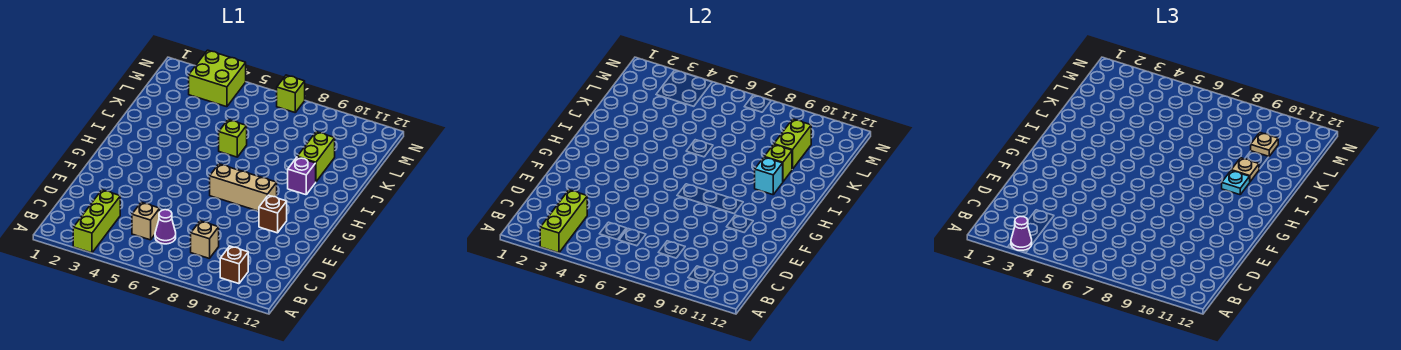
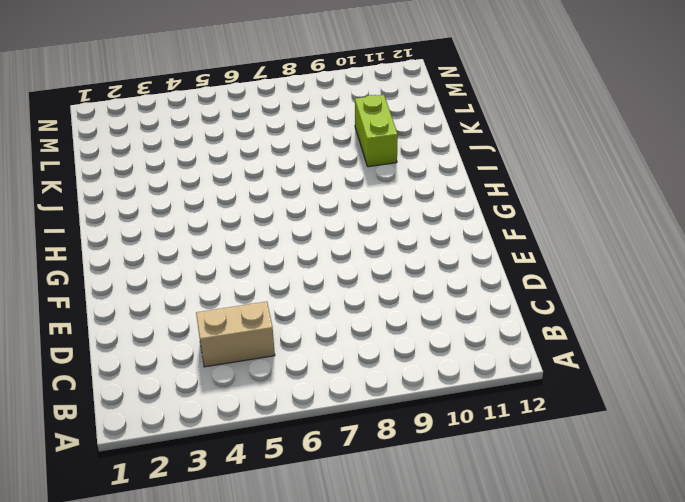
tan 1x2 brick [196,302,275,367] -> tan 1x1 brick [132,202,160,240]
none -> lime 1x3 brick [73,190,120,253]
none -> brown 1x1 brick [220,246,248,284]
none -> purple 1x1 cone [155,210,176,244]

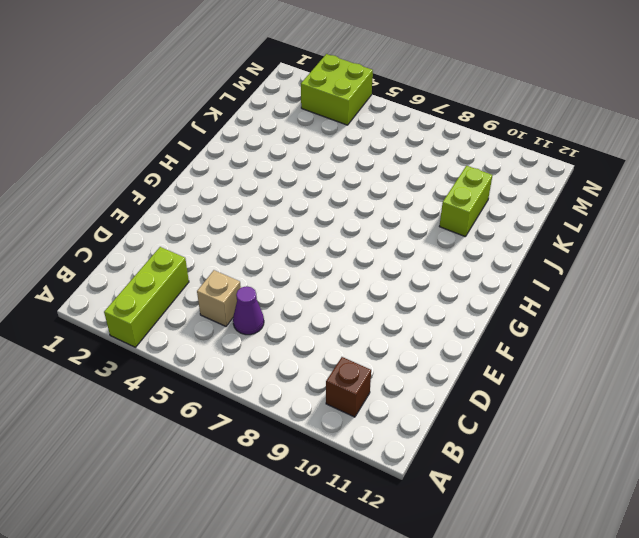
none -> tan 1x1 brick [191,221,219,259]
none -> brown 1x1 brick [259,195,287,233]
none -> tan 1x3 brick [210,164,277,211]

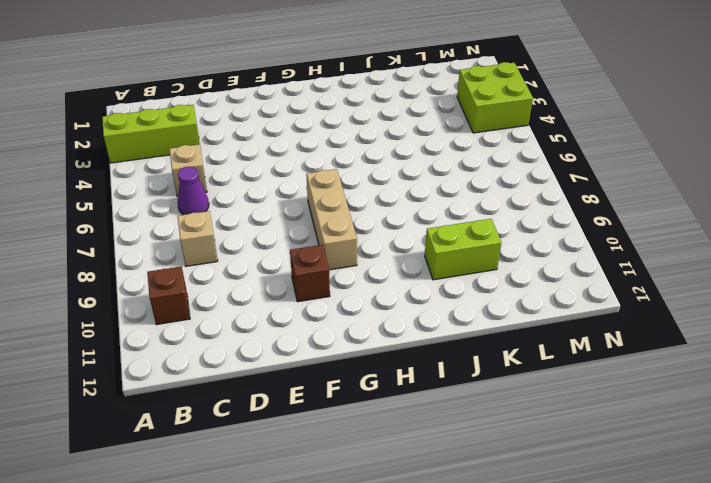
none -> purple 1x1 brick [288,157,316,195]
none -> lime 1x1 brick [219,120,247,157]
none -> lime 1x1 brick [277,75,305,112]

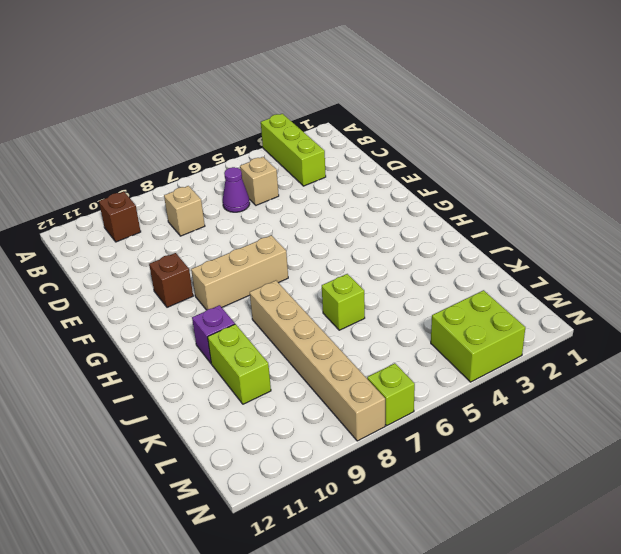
tan 1x6 brick [250,281,385,441] -> none
none -> lime 1x3 brick [540,190,587,253]
none -> cyan 1x1 brick [755,157,783,195]
none -> lime 1x1 brick [765,144,792,182]

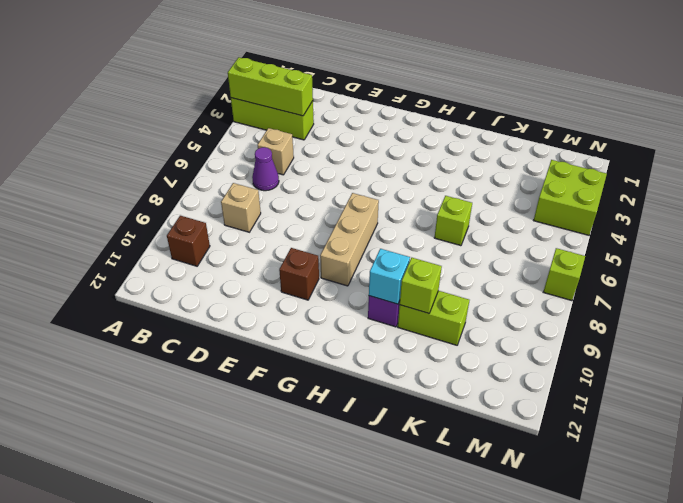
none -> lime 1x2 brick [774,119,811,169]
none -> purple 1x1 cone [1011,217,1032,250]
none -> cyan 1x1 plate [1222,171,1250,195]

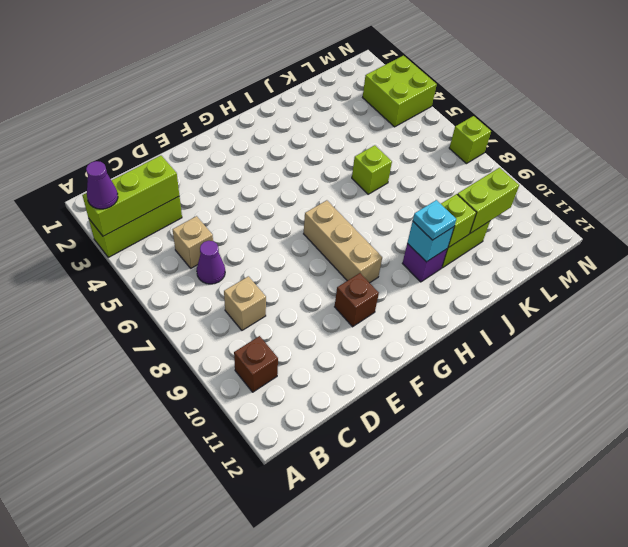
none -> tan 1x1 plate [1231,158,1259,182]
none -> tan 1x1 plate [1251,133,1278,156]

